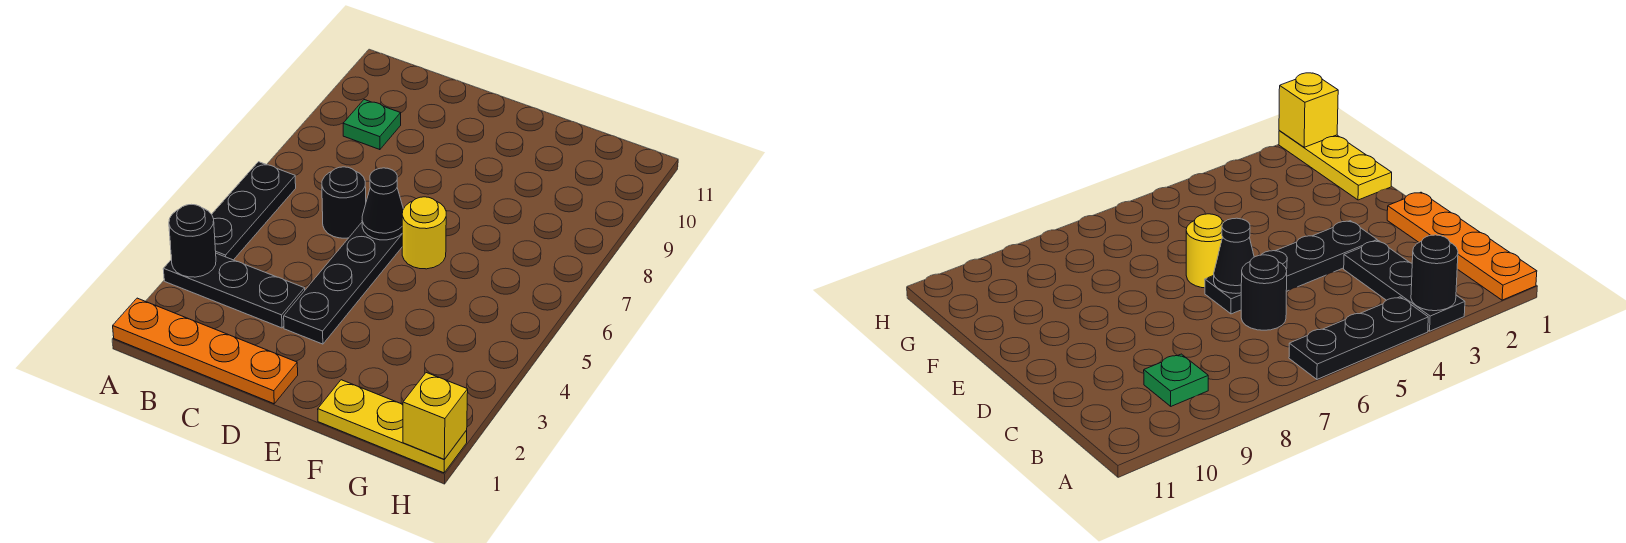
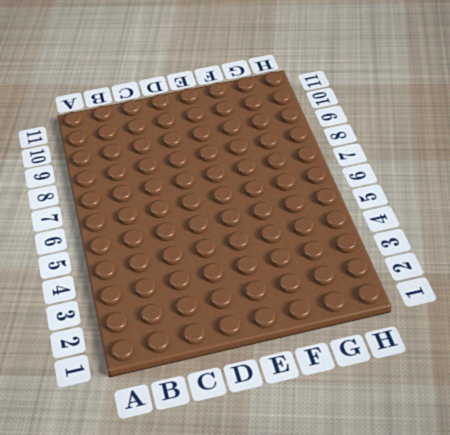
none -> orange 1x4 plate [113,298,298,404]
none -> black 1x3 plate [163,253,305,328]

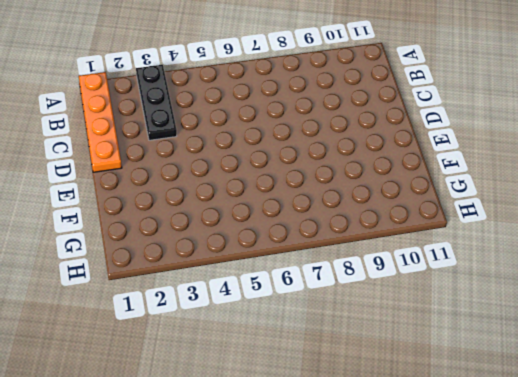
none -> black 1x3 plate [212,162,296,260]
none -> green 1x1 plate [343,100,401,150]

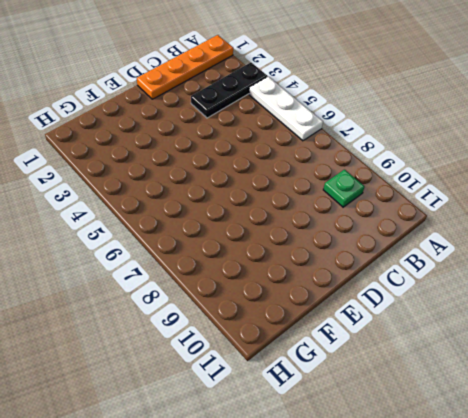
white 1x3 plate [249,77,323,141] -> black 1x3 plate [212,162,296,260]
none -> black 1x1 round brick [322,167,366,238]
none -> black 1x4 plate [284,223,402,344]

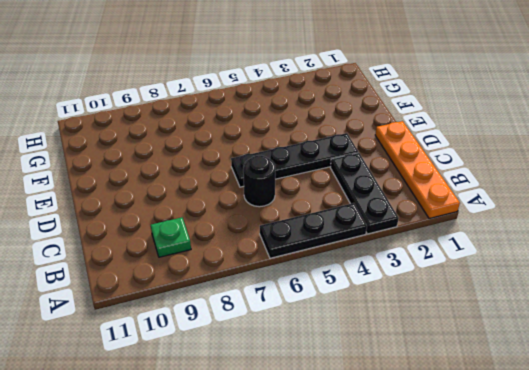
none -> yellow 1x1 round brick [402,197,446,269]
none -> yellow 1x3 plate [318,380,467,473]

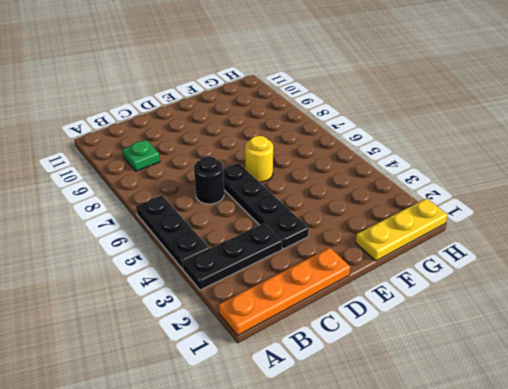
none -> black 1x1 round brick [169,204,216,277]
none -> black 1x1 cone [362,168,403,240]

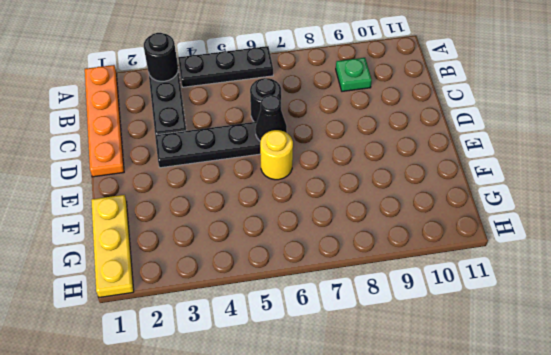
none -> yellow 1x1 brick [403,373,468,459]

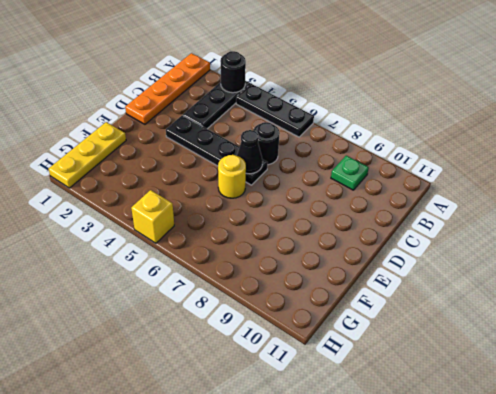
yellow 1x1 brick [131,190,174,243] -> yellow 1x1 brick moved to [403,373,468,459]

